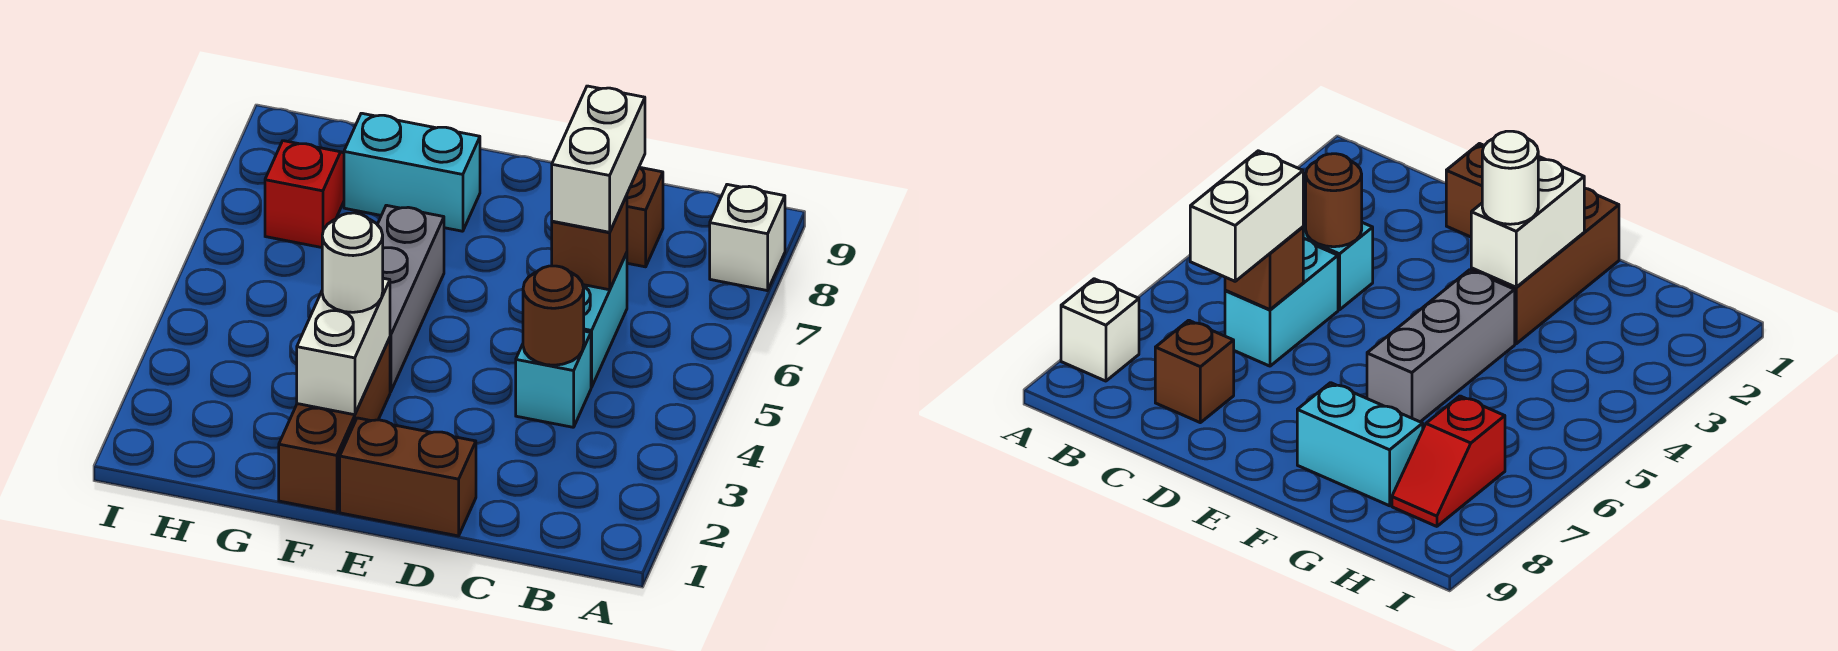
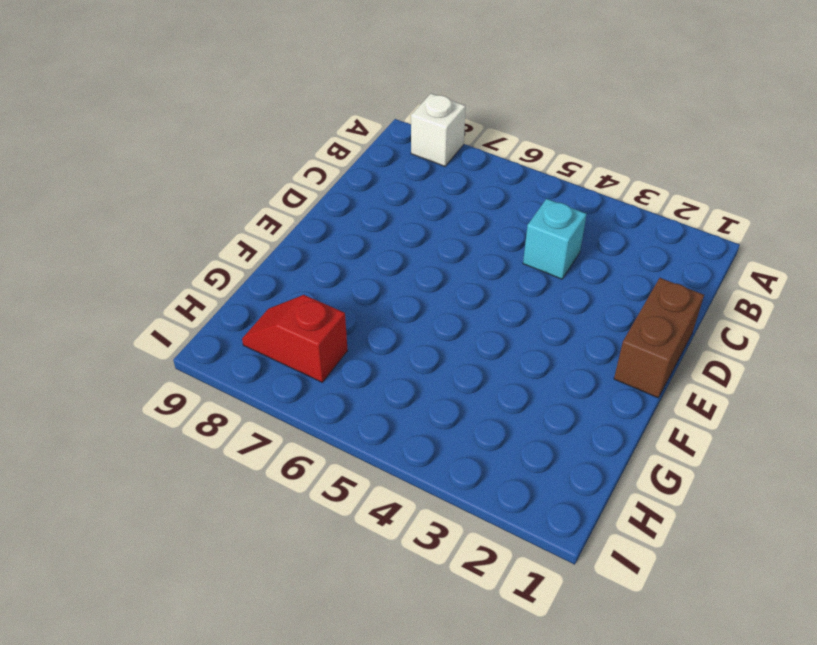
none -> cyan 1x2 brick [583,253,627,387]
none -> brown 1x1 brick [627,167,663,267]
none -> brown 1x3 brick [279,338,390,512]

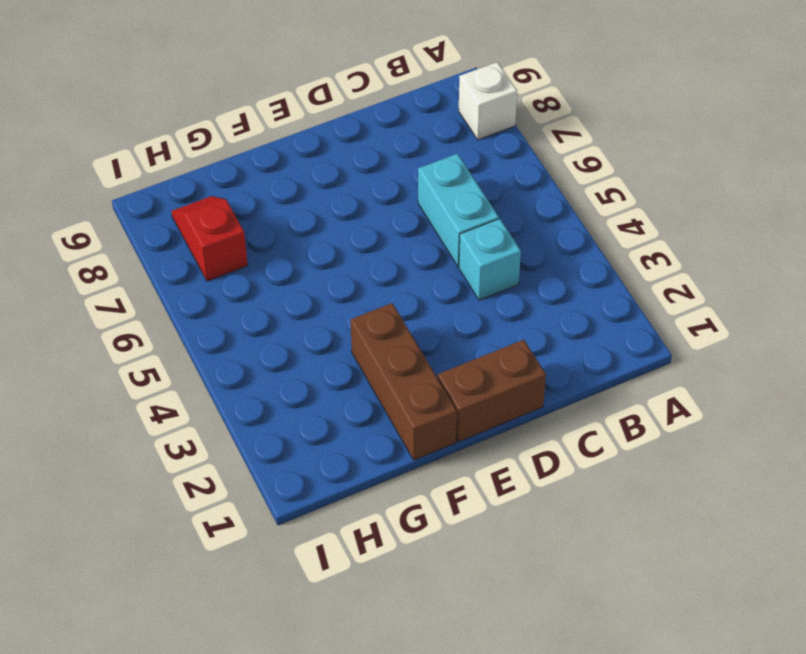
none -> brown 1x1 brick [627,167,663,267]
none -> grey 1x3 brick [377,205,444,392]
none -> cyan 1x2 brick [344,113,480,231]

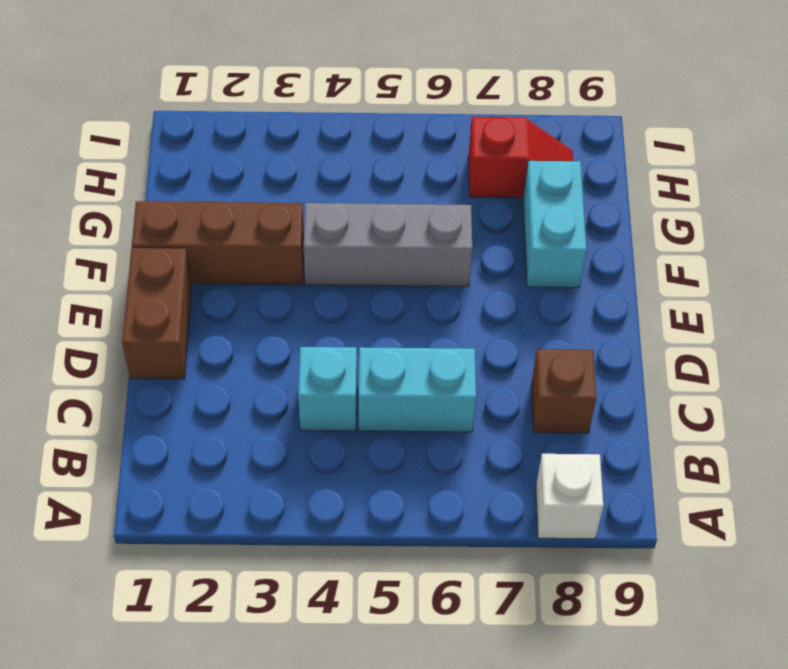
none -> brown 1x1 round brick [523,266,584,365]
none -> brown 1x1 brick [552,195,627,290]
none -> white 1x2 brick [297,278,390,415]

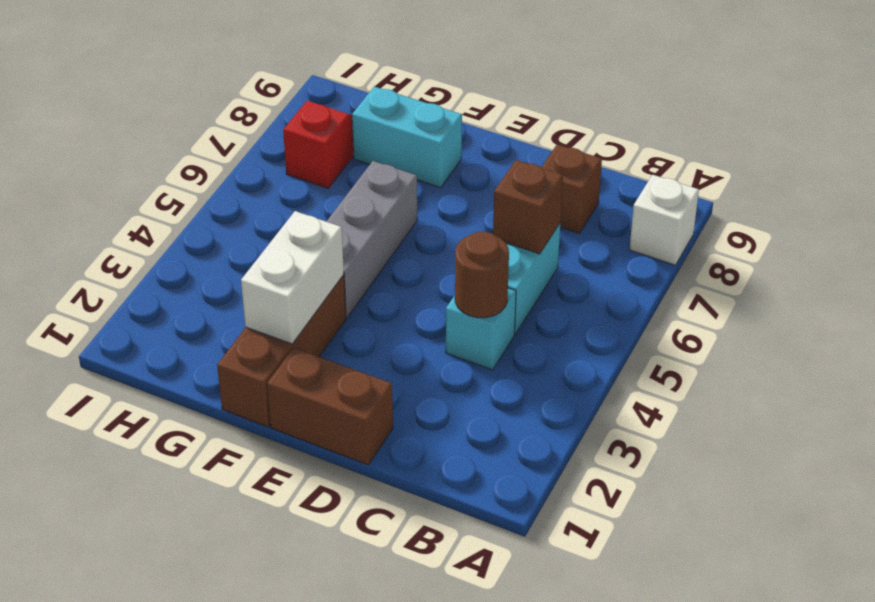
none -> white 1x2 brick [552,86,645,232]
none -> white 1x1 round brick [322,213,383,312]

